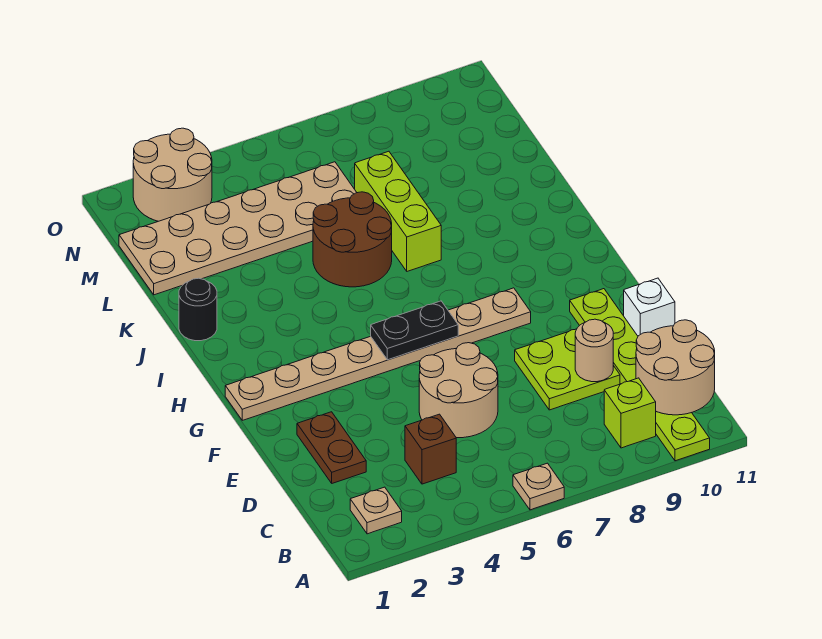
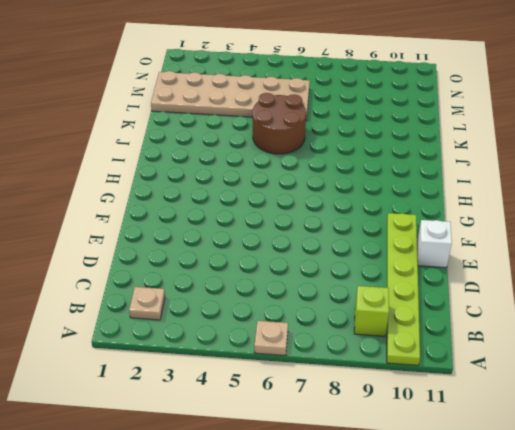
none -> brown 1x1 brick [405,414,456,484]
none -> brown 1x2 plate [297,412,366,483]
none -> tan 2x2 round brick [419,343,498,438]

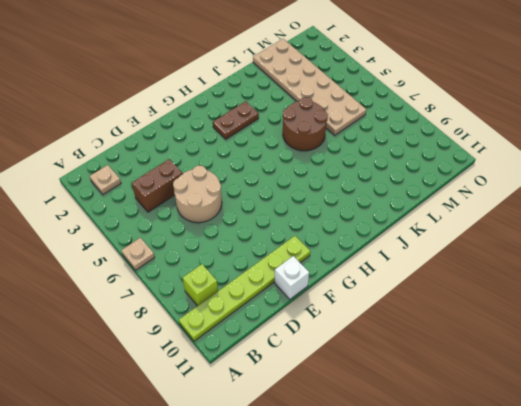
brown 1x2 brick [132,159,183,212] -> brown 1x1 brick [405,414,456,484]
brown 1x2 plate [213,101,259,139] -> brown 1x2 plate moved to [297,412,366,483]
none -> lime 2x2 plate [515,329,620,410]
none -> tan 1x8 plate [225,288,531,420]
none -> black 1x1 round brick [179,278,217,341]

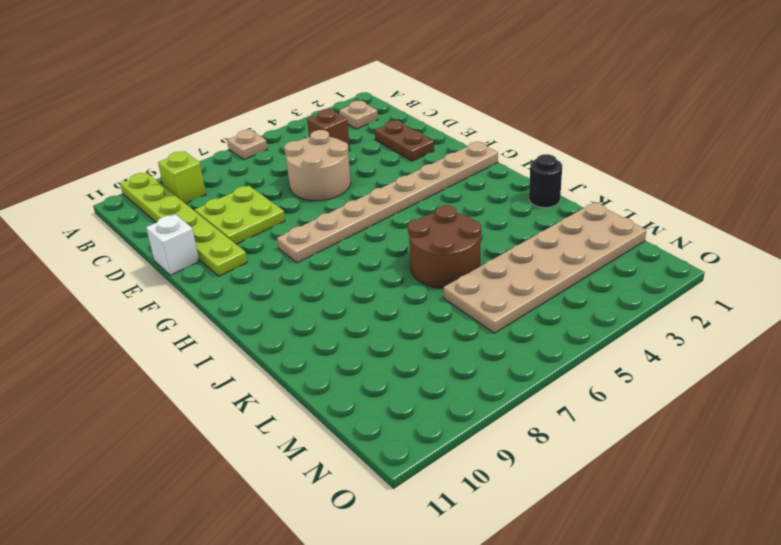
none -> lime 1x3 brick [355,151,441,271]
none -> tan 2x2 round brick [133,128,212,221]
none -> tan 2x2 round brick [636,320,715,415]

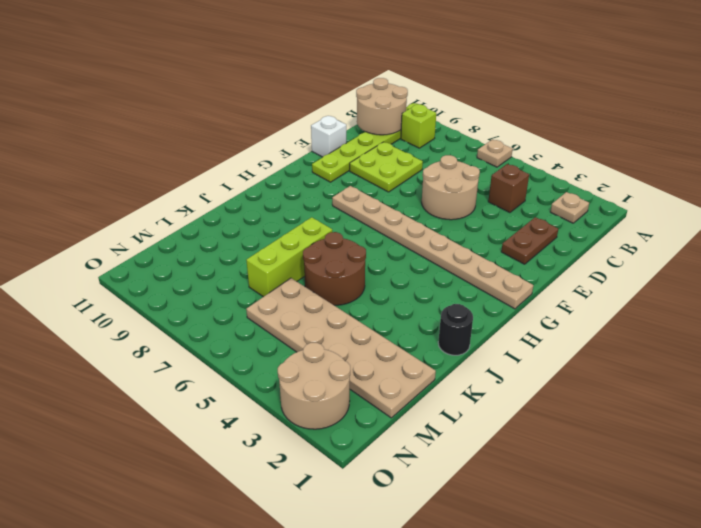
none -> tan 1x1 round brick [575,319,613,382]
none -> black 1x2 plate [371,301,458,360]

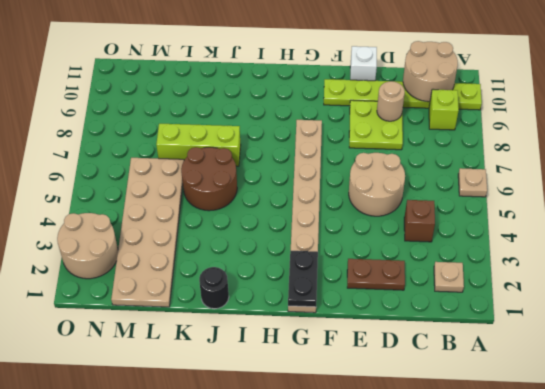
black 1x2 plate [288,251,318,307] -> black 1x2 plate moved to [371,301,458,360]

